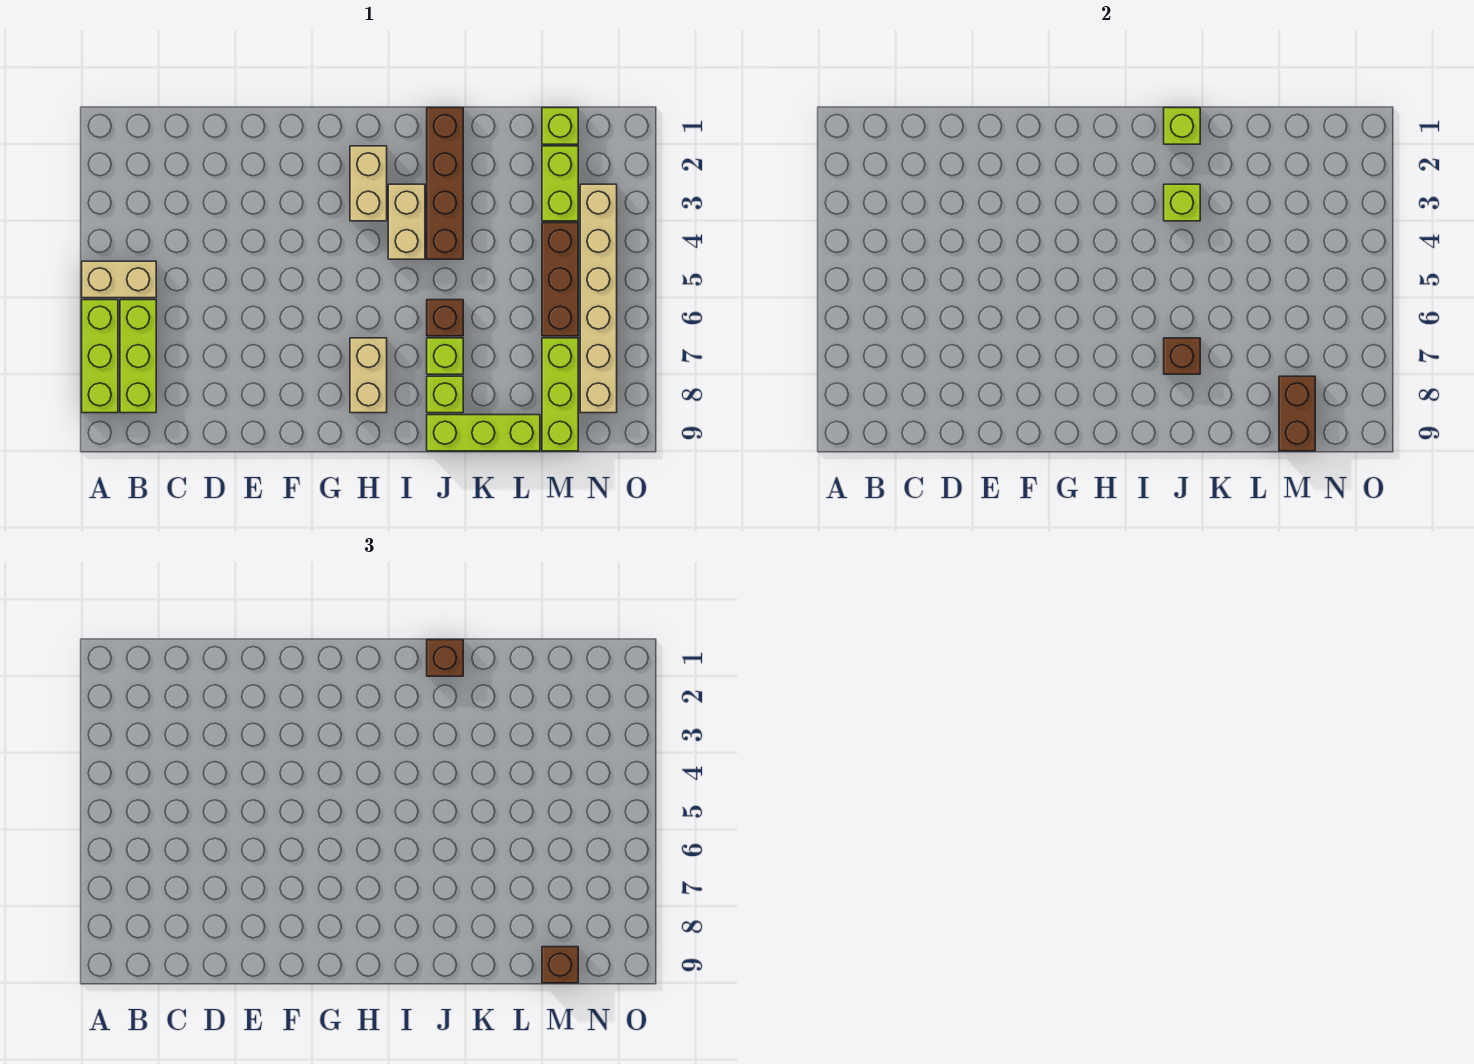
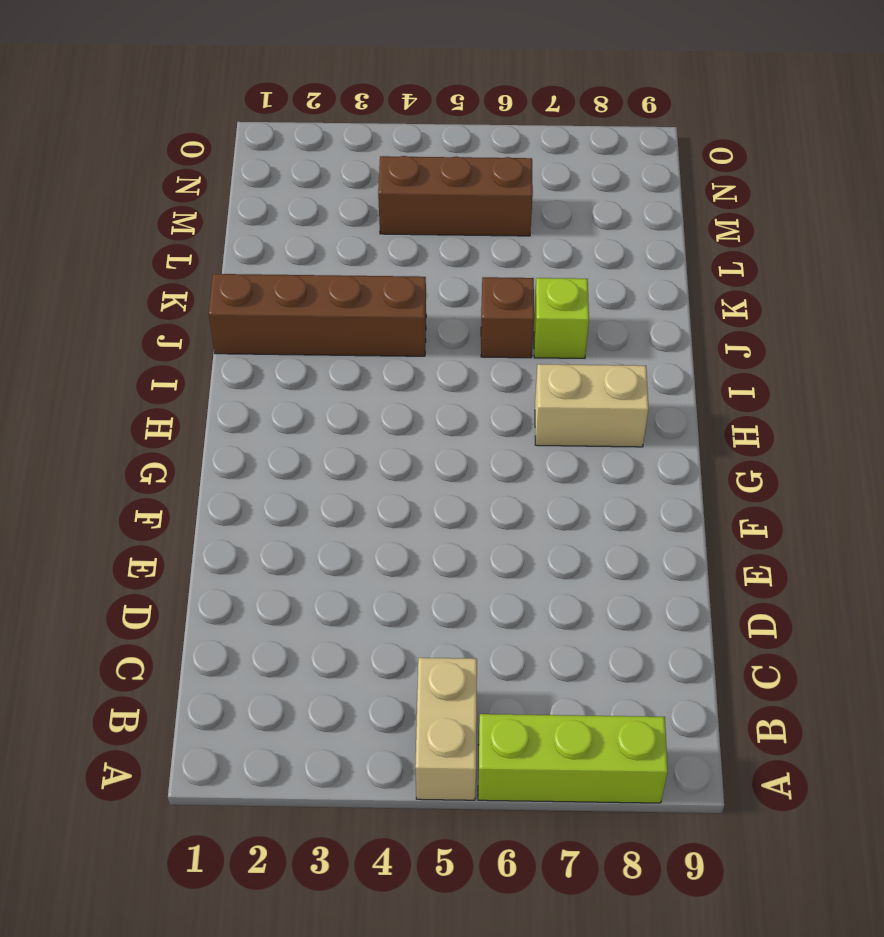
none -> lime 1x3 brick [120,300,156,413]
none -> tan 1x2 brick [350,146,387,221]
none -> tan 1x2 brick [388,184,425,259]

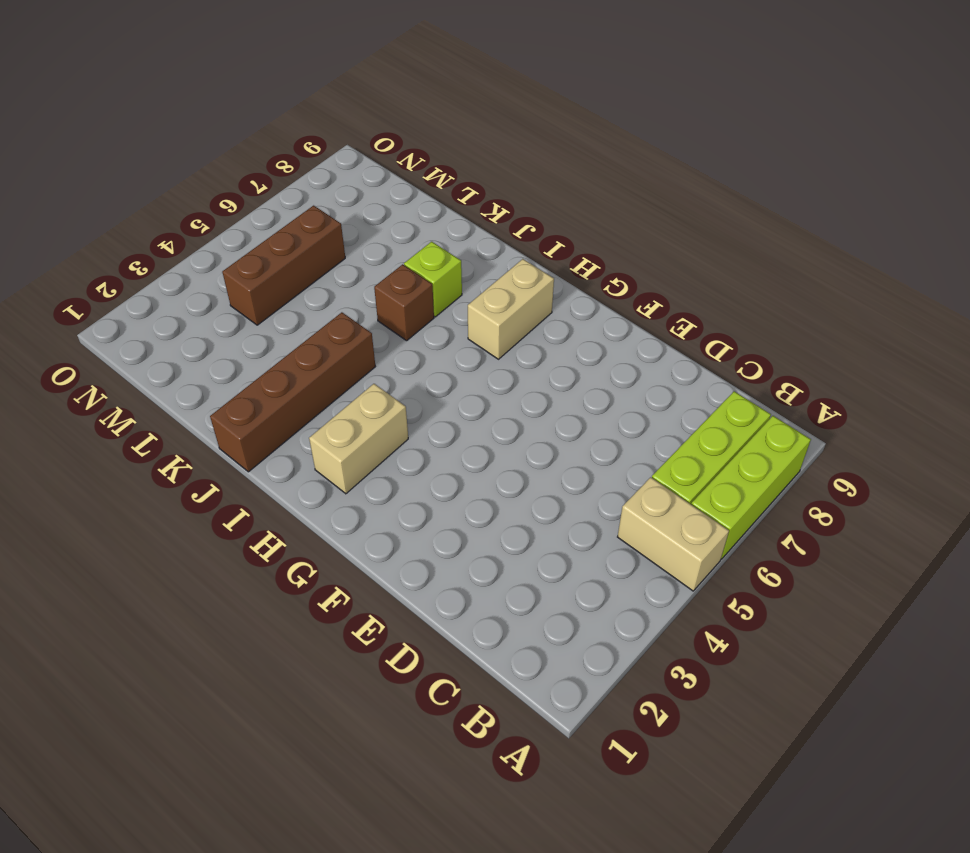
none -> tan 1x2 brick [388,184,425,259]
none -> lime 1x1 brick [427,376,463,413]
none -> lime 1x3 brick [427,415,540,451]

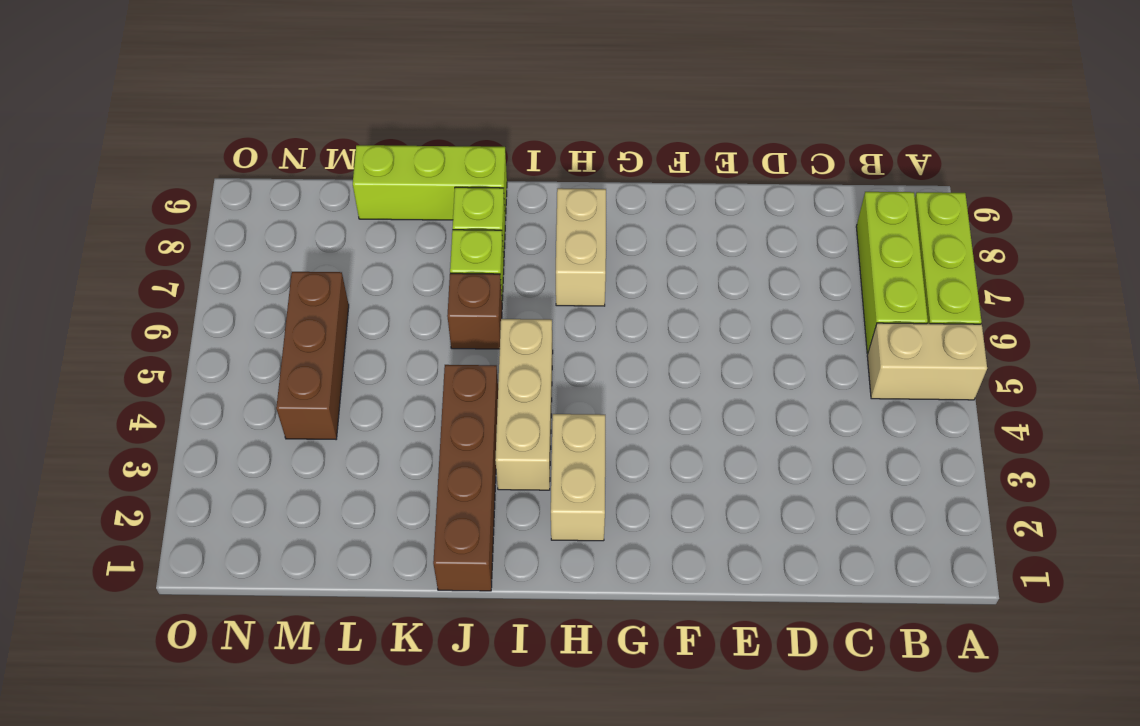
tan 1x3 brick [495,319,553,490] -> tan 1x2 brick [388,184,425,259]
none -> lime 1x1 brick [542,108,578,144]
none -> lime 1x2 brick [542,146,578,221]
none -> lime 1x3 brick [542,338,578,451]

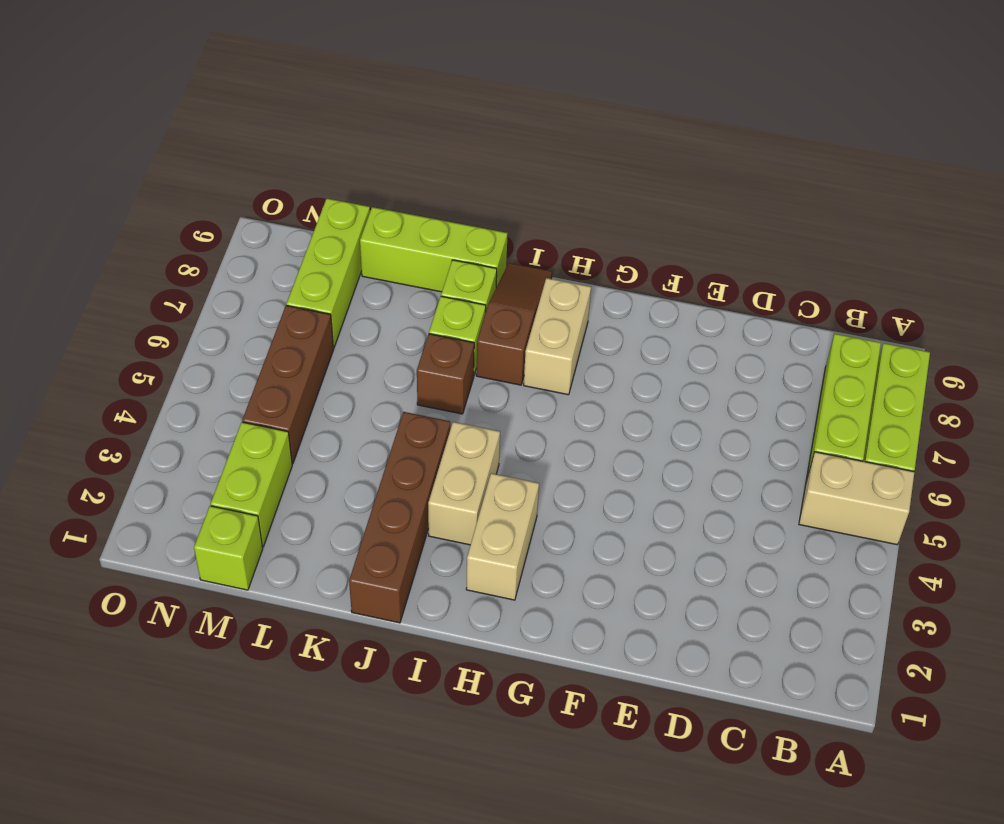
brown 1x3 slope [476,263,552,385] -> none
none -> tan 1x6 brick [580,184,617,413]
none -> lime 1x1 brick [1164,108,1200,144]
none -> lime 1x1 brick [1164,184,1200,221]

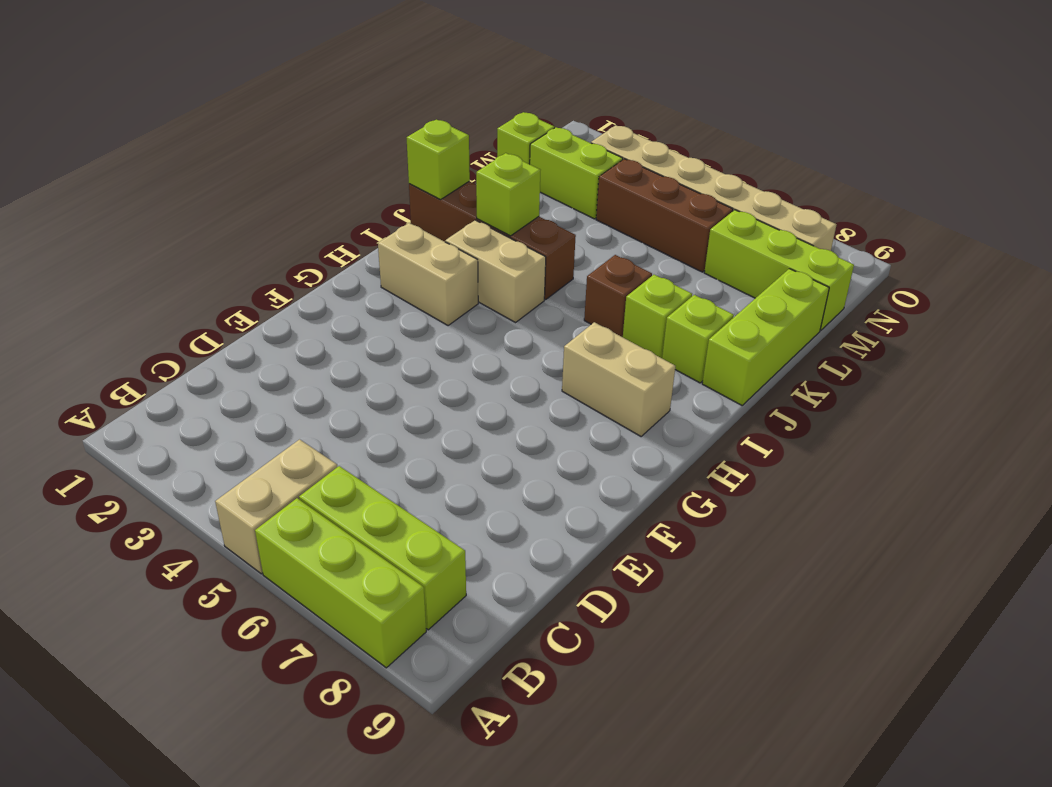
none -> brown 1x1 brick [1164,338,1200,374]
none -> brown 1x2 brick [1279,376,1315,451]
none -> brown 1x1 brick [427,640,463,676]

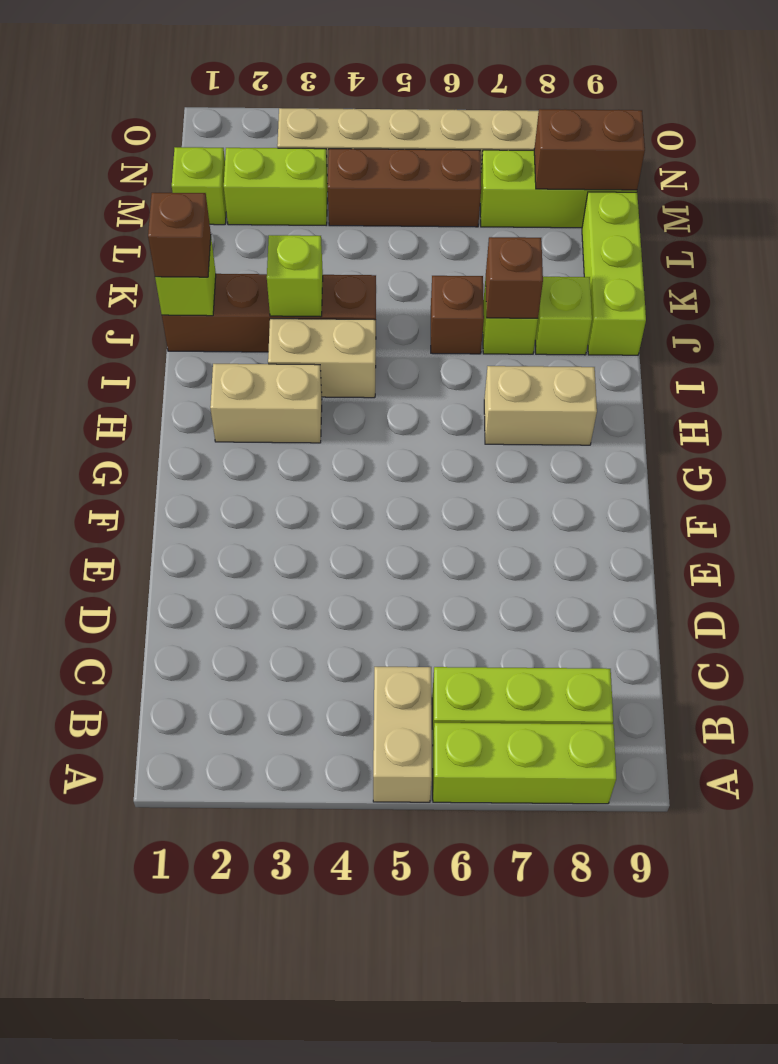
none -> brown 1x1 brick [542,947,578,983]

